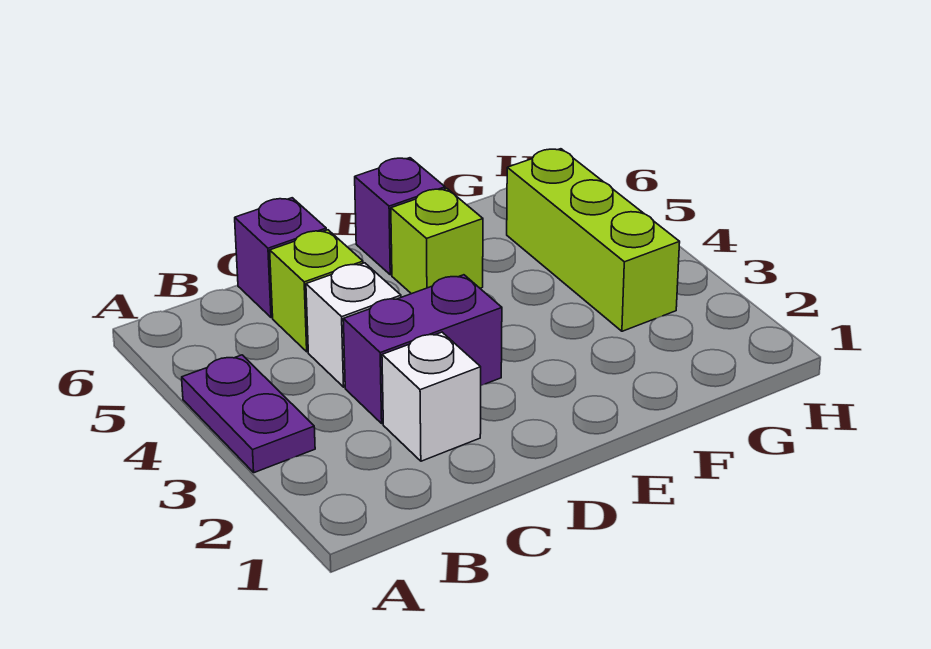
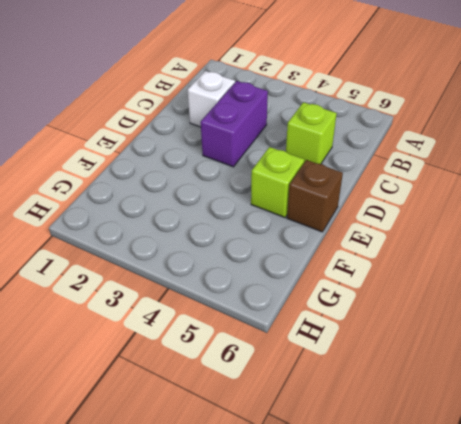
brown 1x1 brick [287,160,343,232] -> purple 1x1 brick [355,158,445,275]
none -> purple 1x2 plate [182,355,315,473]
none -> white 1x1 brick [306,263,401,387]

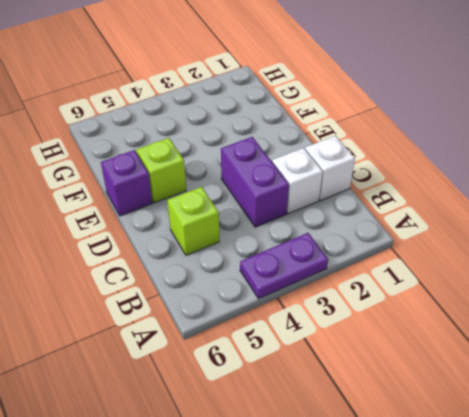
white 1x1 brick [305,136,355,200] -> white 1x1 brick moved to [306,263,401,387]
none -> purple 1x1 brick [235,198,326,318]
none -> lime 1x3 brick [507,149,680,331]

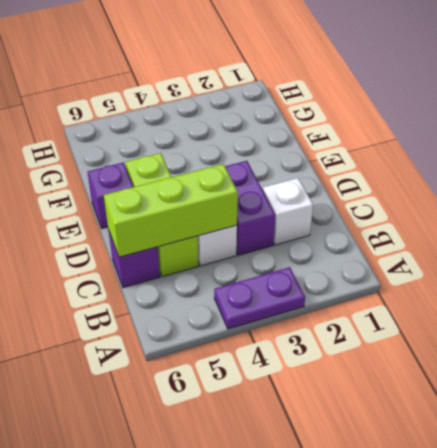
lime 1x3 brick [104,164,238,257] -> lime 1x3 brick moved to [507,149,680,331]

